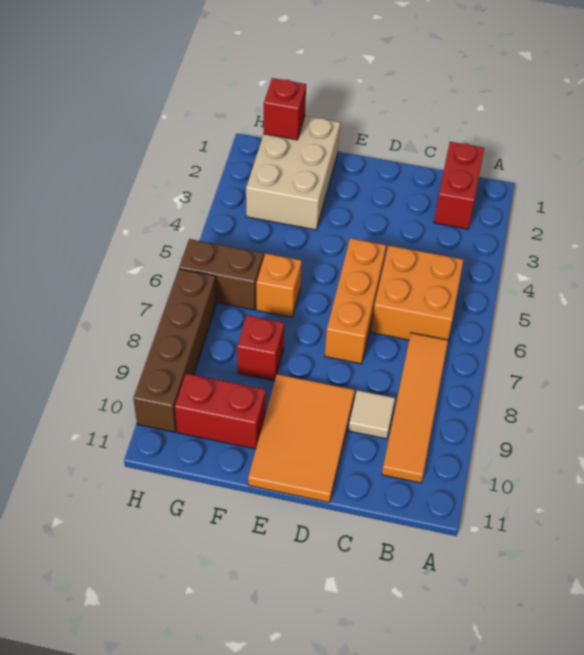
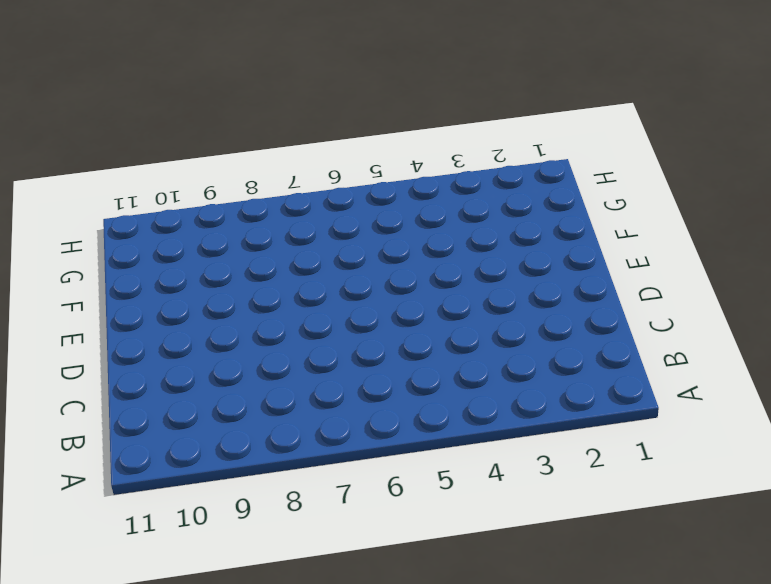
none -> red 1x2 brick [434,142,484,229]
none -> orange 2x2 brick [371,245,463,340]
none -> orange 1x4 tile [382,333,448,483]

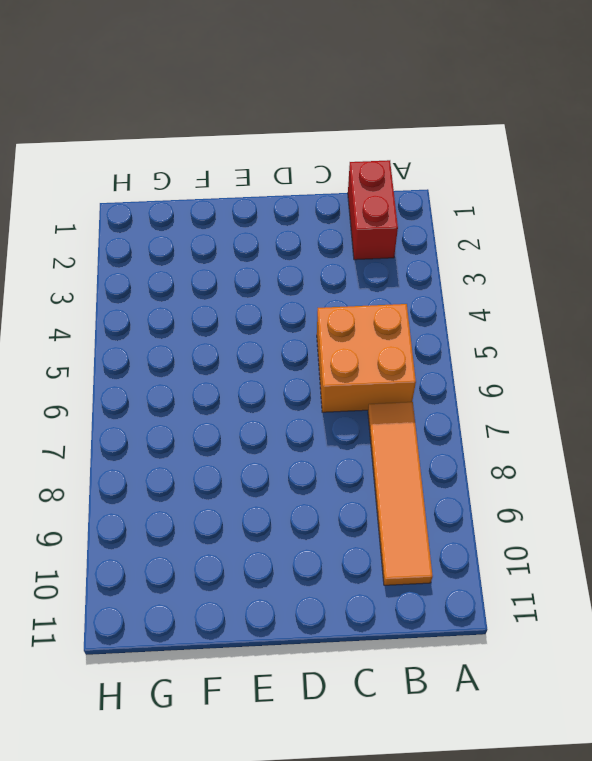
none -> tan 1x1 tile [348,390,395,439]
none -> orange 1x3 brick [325,238,386,364]
none -> orange 2x3 tile [248,374,355,502]

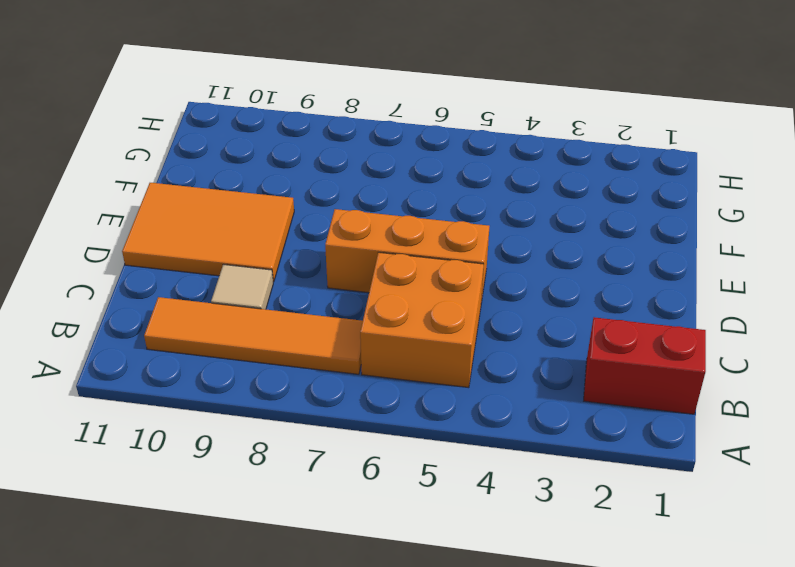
none -> tan 2x3 brick [246,116,340,230]
none -> orange 1x1 brick [256,253,302,317]
none -> red 1x1 brick [237,315,284,381]

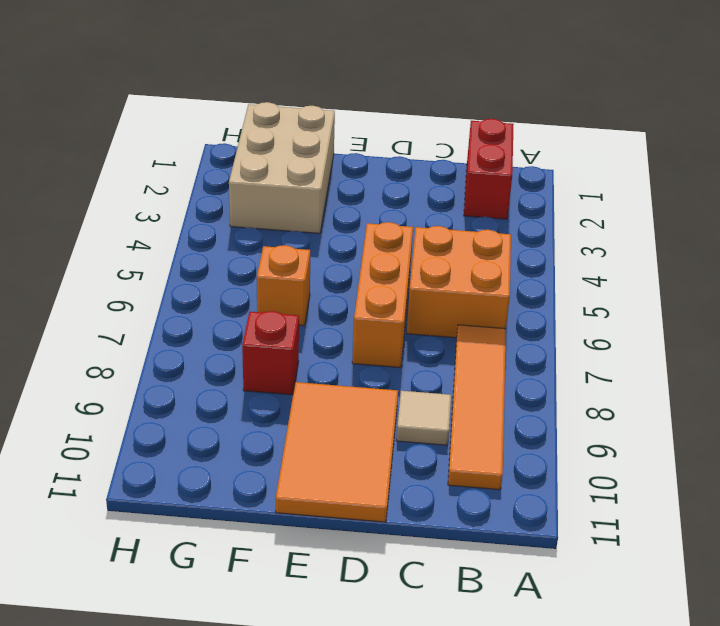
none -> red 1x2 brick [175,374,266,449]
none -> brown 1x2 brick [179,239,263,310]
none -> brown 1x4 brick [133,269,216,432]

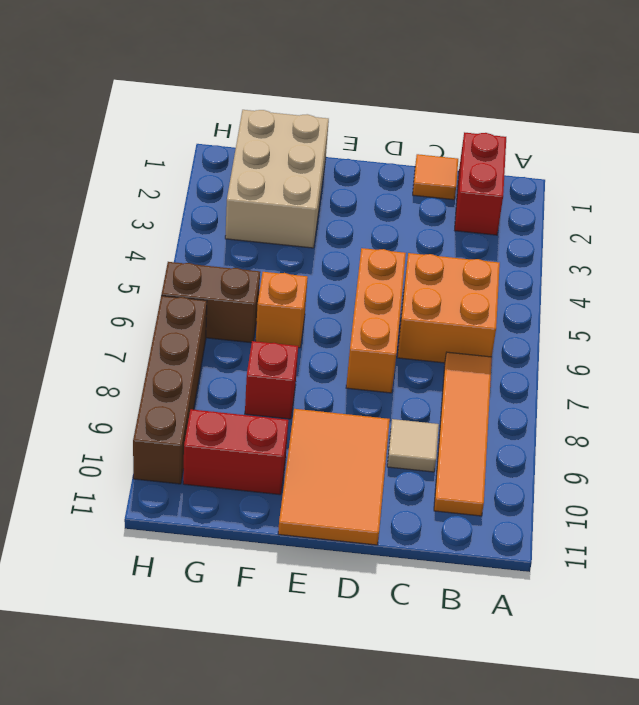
orange 1x1 tile [413,154,458,200] -> none
none -> red 1x1 brick [264,78,306,140]

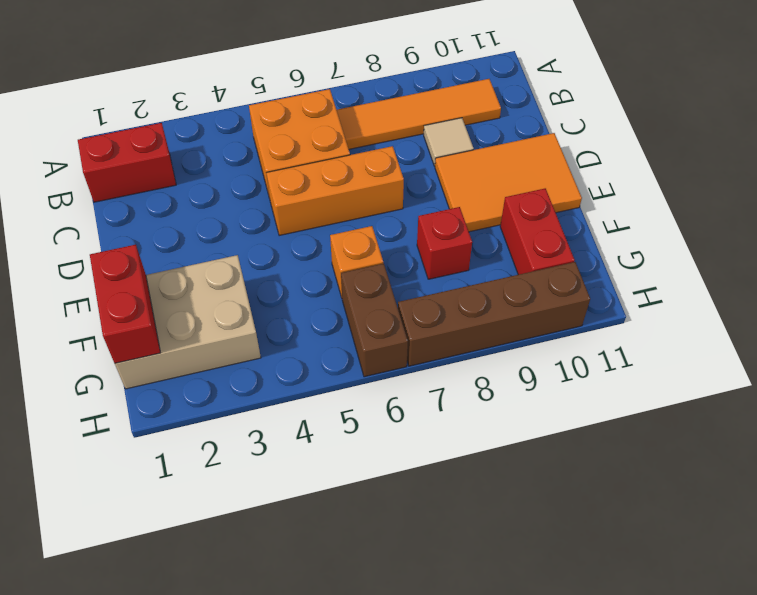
red 1x2 brick [90,245,160,363] -> red 1x1 brick [264,78,306,140]

